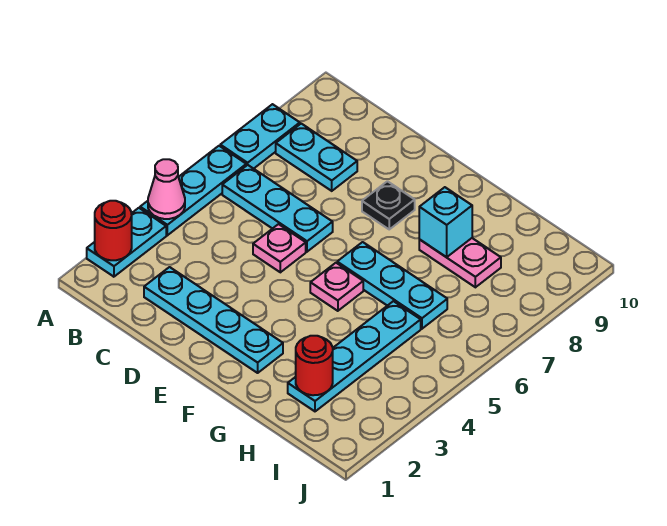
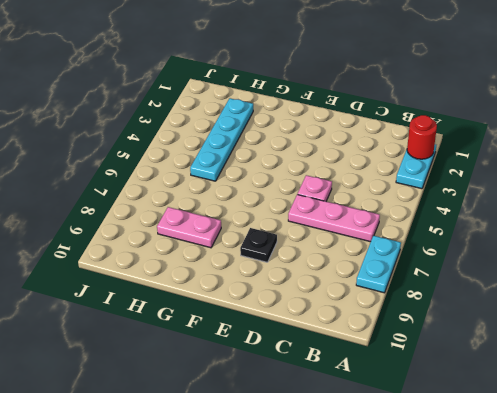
pink 1x3 plate [288,194,380,242] -> cyan 1x3 plate [222,165,333,252]
none -> cyan 1x3 plate [140,146,246,235]
none -> cyan 1x2 plate [276,124,357,191]
none -> cyan 1x4 plate [144,267,283,373]

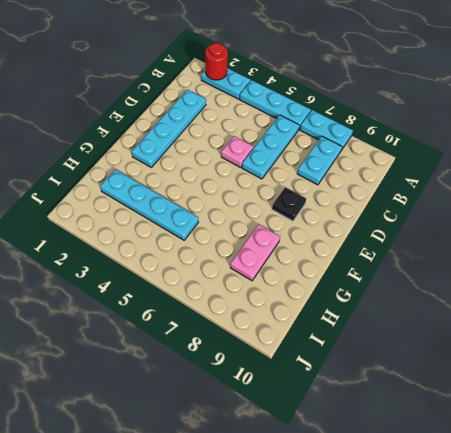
none -> pink 1x1 plate [310,263,363,311]
none -> cyan 1x3 plate [337,242,447,329]
none -> pink 1x1 cone [148,159,185,219]

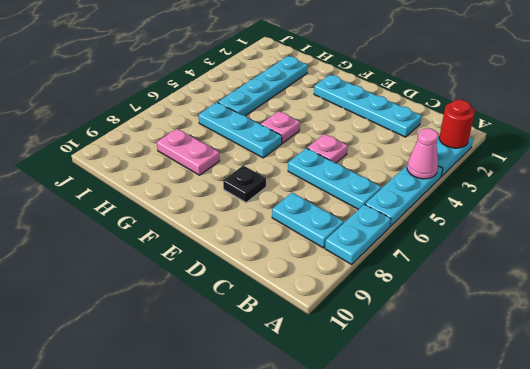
none -> cyan 1x1 brick [419,187,472,257]
none -> red 1x1 round brick [296,336,333,395]

